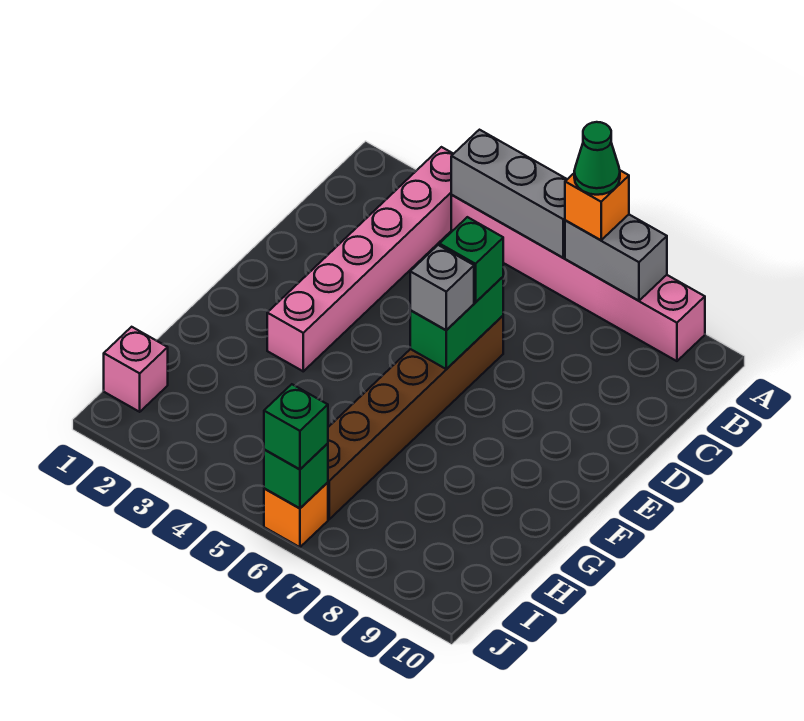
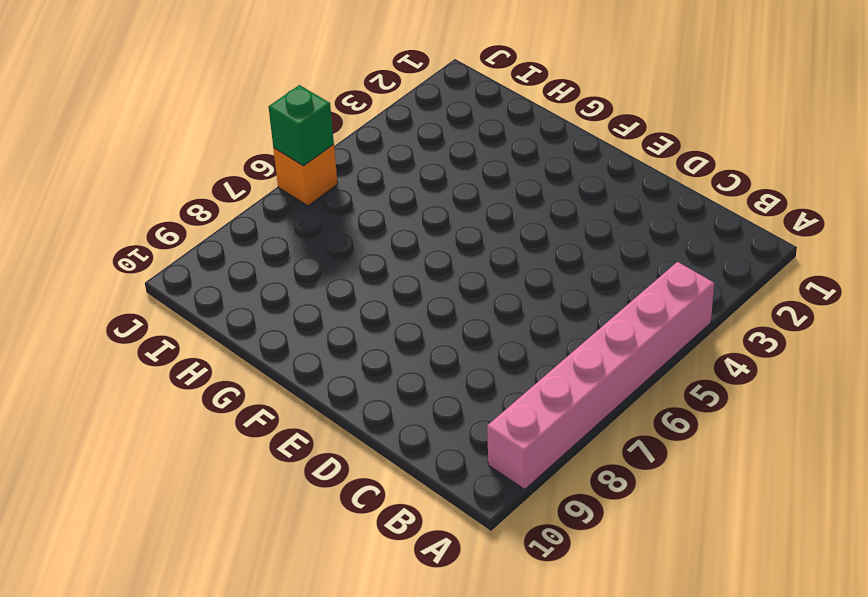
none -> pink 1x6 brick [267,147,453,371]
none -> brown 1x6 brick [328,316,503,519]
none -> pink 1x1 brick [104,327,168,412]

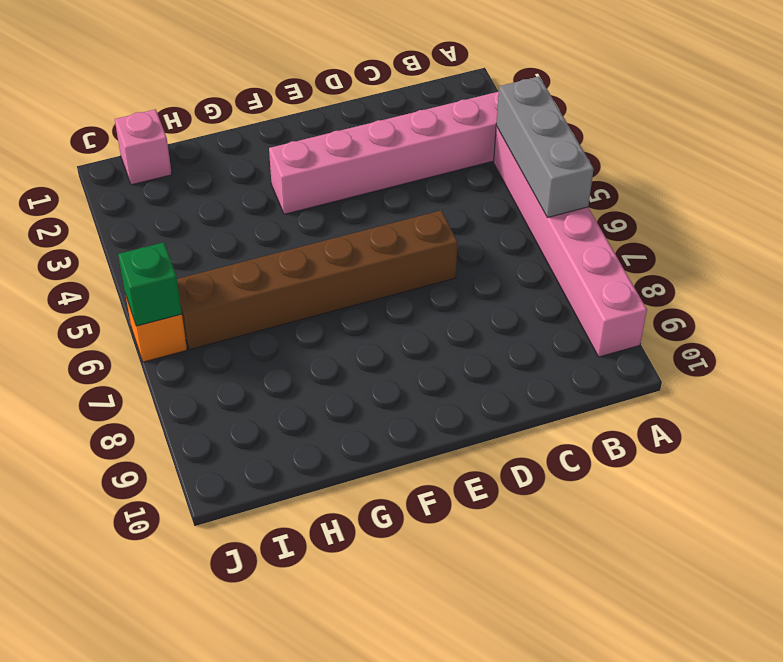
none -> grey 1x2 brick [565,215,667,301]
none -> green 1x2 brick [410,277,503,369]
none -> orange 1x1 brick [565,171,629,240]

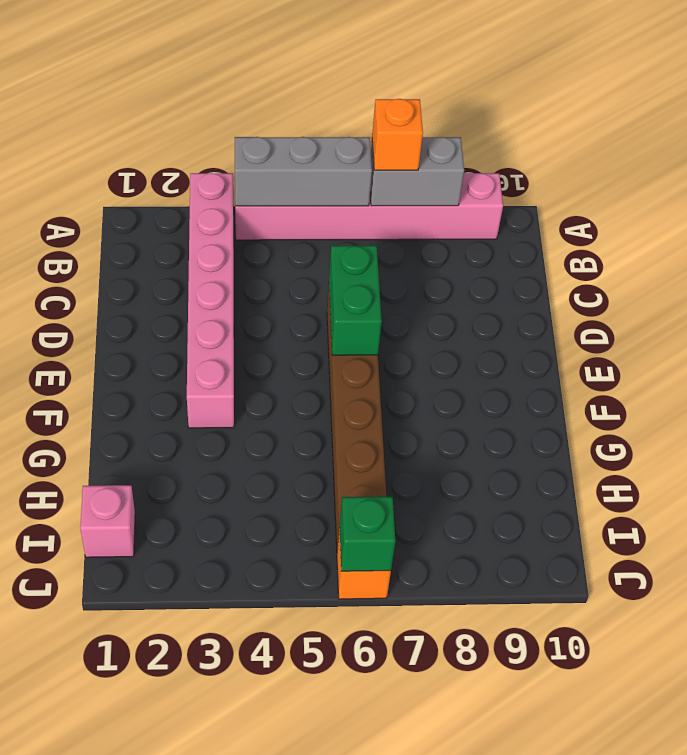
none -> green 1x1 brick [439,217,503,302]
none -> grey 1x1 brick [410,245,474,330]
none -> green 1x1 brick [264,384,328,469]

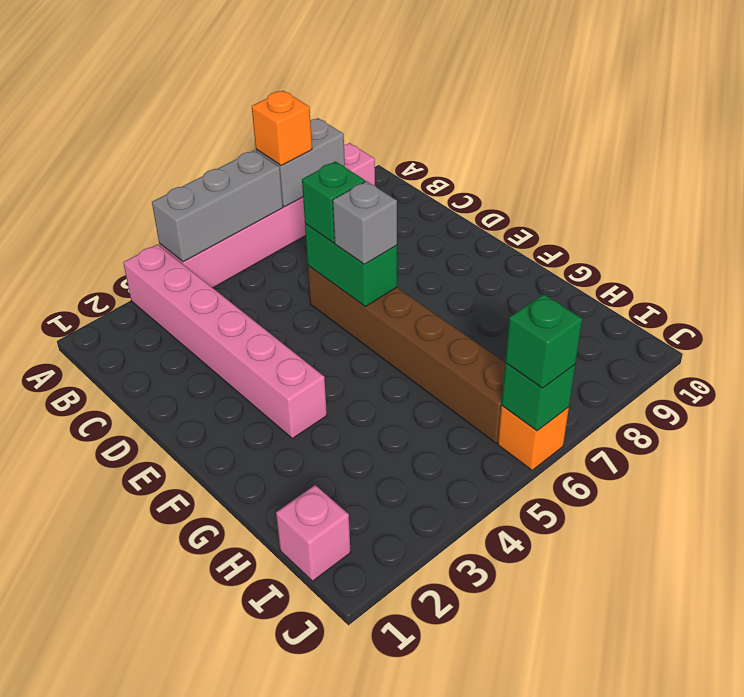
none -> green 1x1 cone [574,122,620,195]

